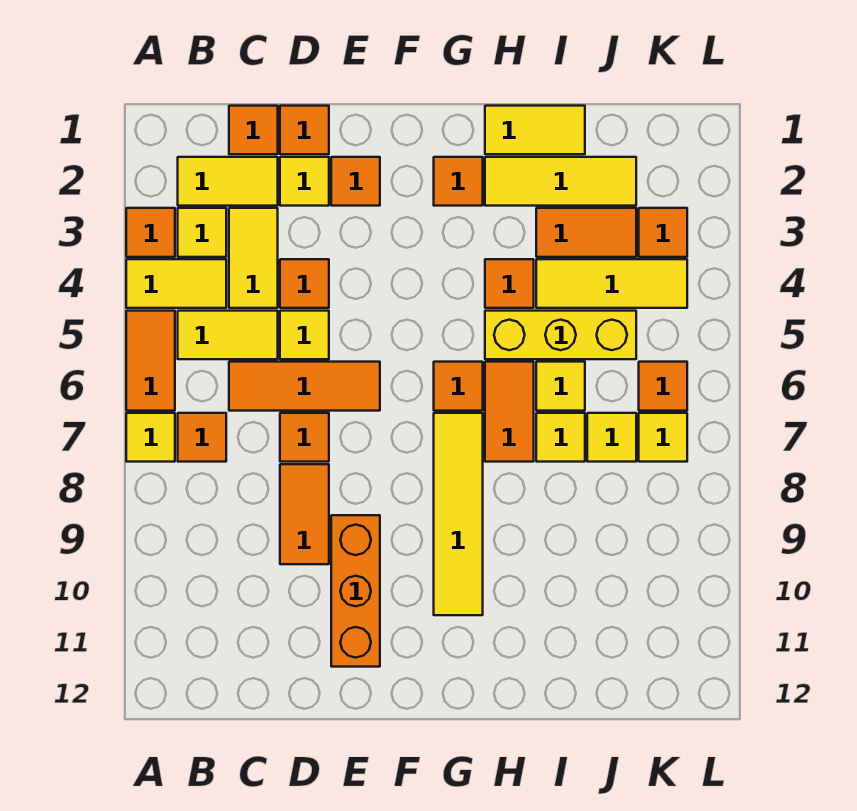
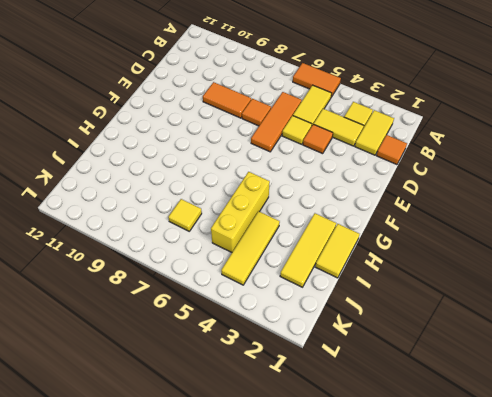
none -> orange 1x1 tile [126,208,175,257]
none -> yellow 1x2 tile [126,259,226,308]
none -> yellow 1x1 tile [126,413,175,462]
none -> orange 1x1 tile [178,413,226,462]

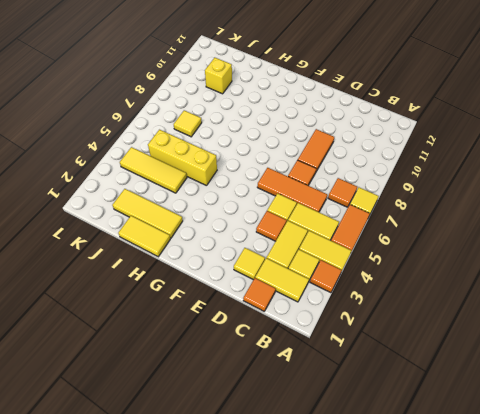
yellow 1x1 brick [205,58,232,94] -> none
none -> orange 1x1 tile [280,106,329,154]
none -> orange 1x1 tile [331,157,380,206]
none -> orange 1x3 brick [331,515,380,667]
none -> orange 1x1 tile [434,157,483,206]

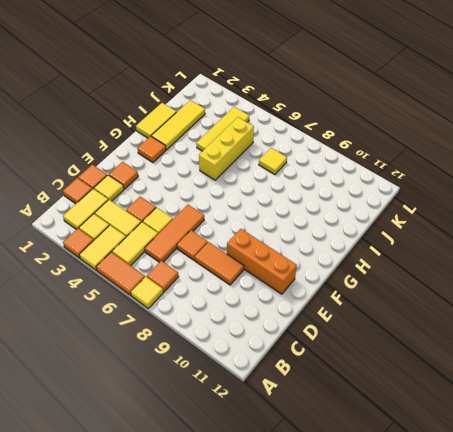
none -> orange 1x1 tile [434,362,483,411]
none -> yellow 1x4 tile [434,413,483,615]
none -> orange 1x1 tile [485,259,534,308]
none -> orange 1x2 tile [485,362,534,462]

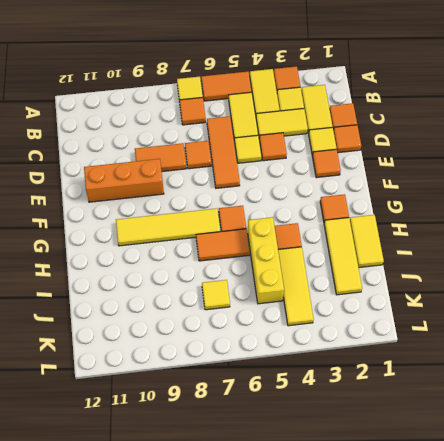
none -> orange 1x2 tile [536,208,636,257]
none -> yellow 1x1 tile [536,362,585,411]
none -> yellow 1x1 tile [536,413,585,462]
none -> orange 1x1 tile [639,208,687,257]

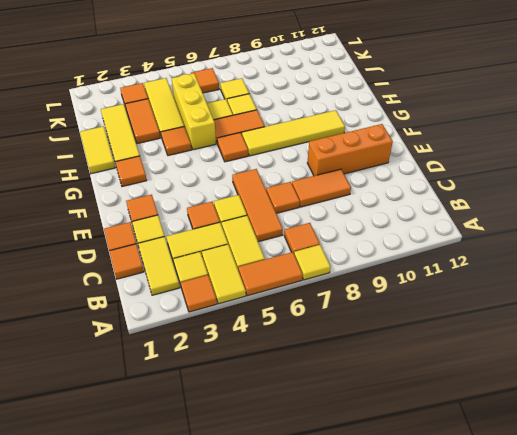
none -> yellow 1x1 tile [639,413,687,462]

